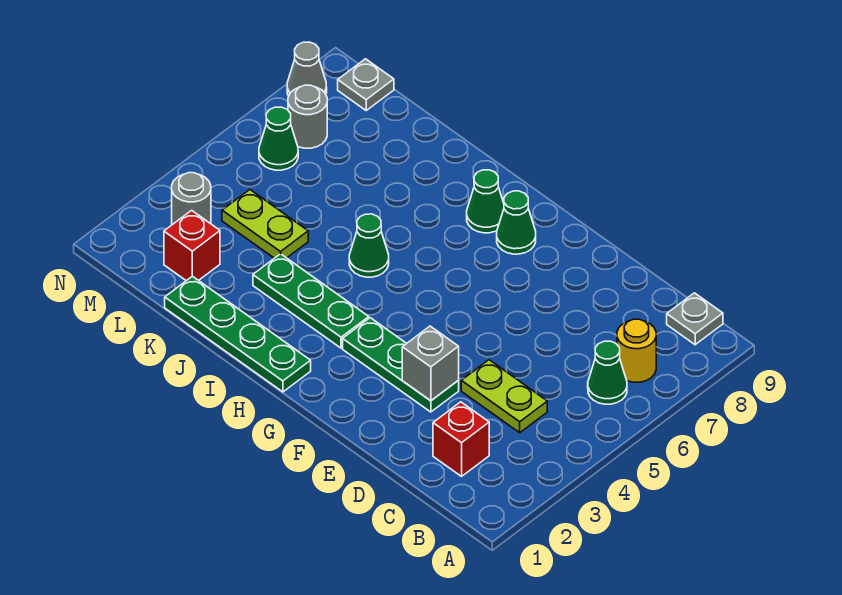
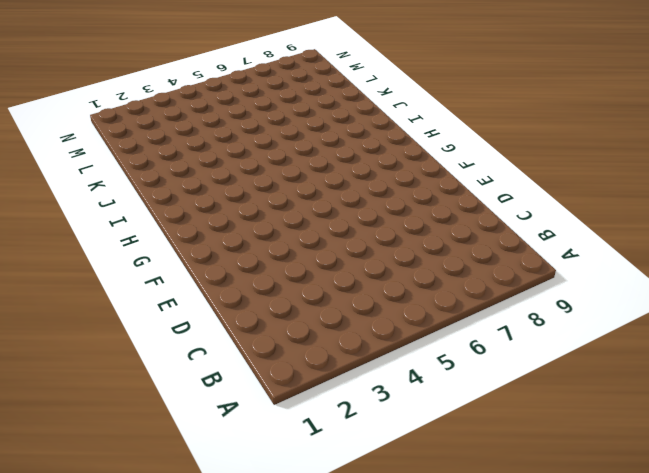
none -> green 1x1 cone [588,341,627,404]
none -> yellow 1x1 round brick [617,319,656,382]
none -> grey 1x1 plate [667,293,723,345]

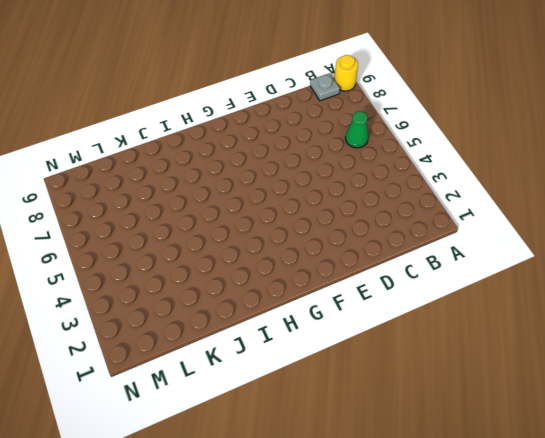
yellow 1x1 round brick [334,55,358,91] -> yellow 1x1 round brick moved to [617,319,656,382]
none -> red 1x1 brick [433,402,489,476]
none -> lime 1x2 plate [461,360,547,433]
none -> green 1x3 plate [343,318,459,412]

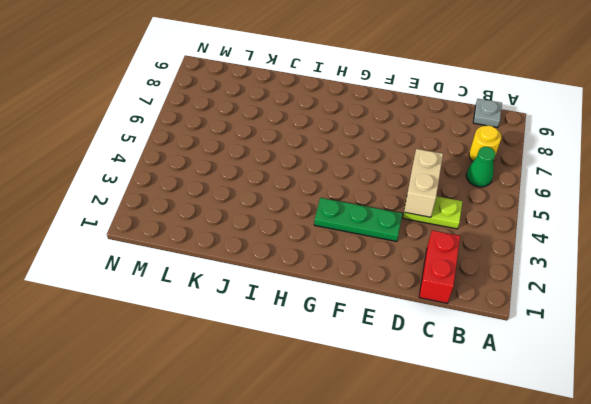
red 1x2 brick [419,230,460,303] -> red 1x1 brick [433,402,489,476]
tan 1x2 brick [404,149,443,217] -> none
none -> green 1x1 cone [497,191,536,254]
none -> green 1x4 plate [165,276,311,392]
none -> green 1x3 plate [253,254,369,348]

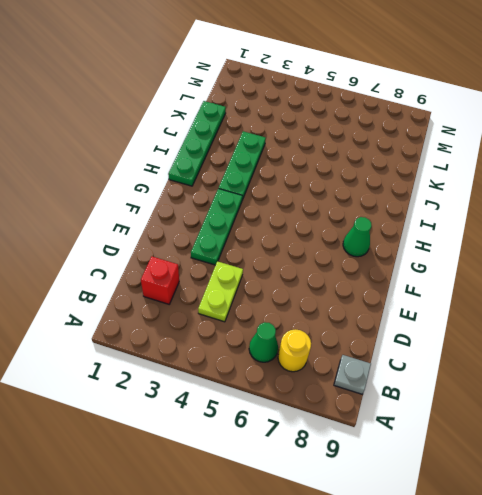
none -> green 1x1 cone [467,170,504,233]
none -> green 1x1 cone [349,214,389,277]
none -> lime 1x2 plate [222,190,308,258]

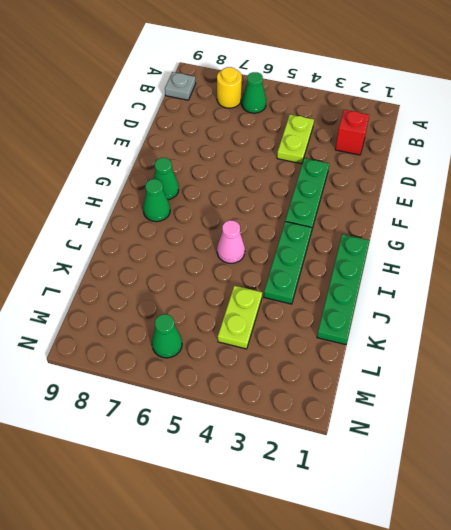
pink 1x1 cone [217,220,245,263] -> green 1x1 cone [349,214,389,277]
none -> red 1x1 brick [164,210,220,281]
none -> grey 1x1 round brick [172,173,211,225]
none -> grey 1x1 round brick [288,85,327,148]

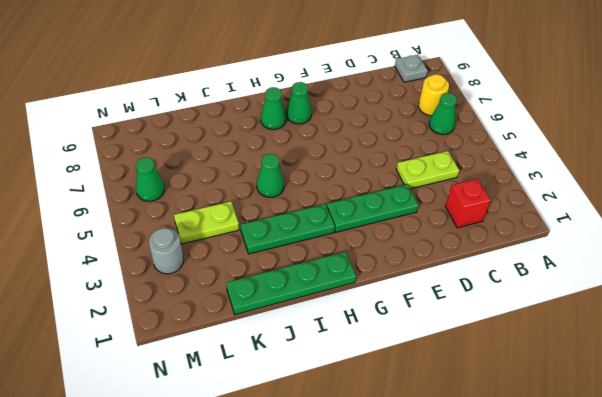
none -> red 1x1 brick [164,210,220,281]
none -> grey 1x1 round brick [288,85,327,148]
none -> grey 1x1 plate [338,59,394,110]

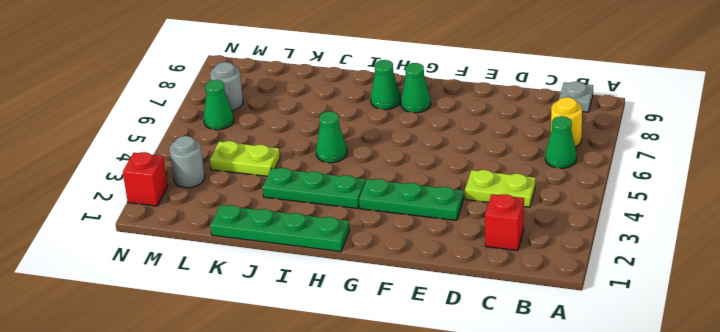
red 1x1 brick [123,152,168,206] -> red 1x1 brick moved to [164,210,220,281]
none -> grey 1x1 plate [338,59,394,110]
none -> grey 1x1 cone [287,42,327,96]
none -> grey 1x1 brick [402,326,459,401]

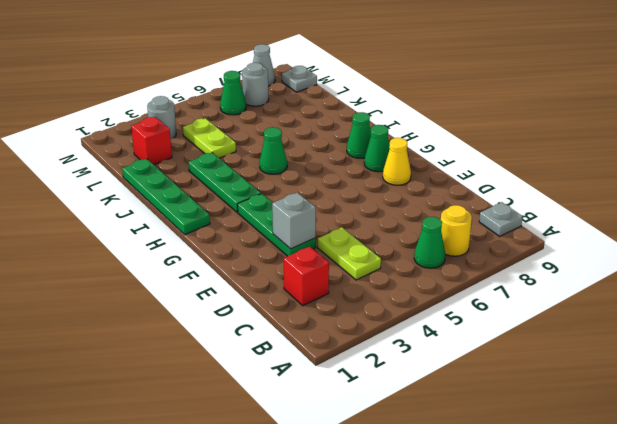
yellow 1x1 cone [383,138,411,185] -> none

